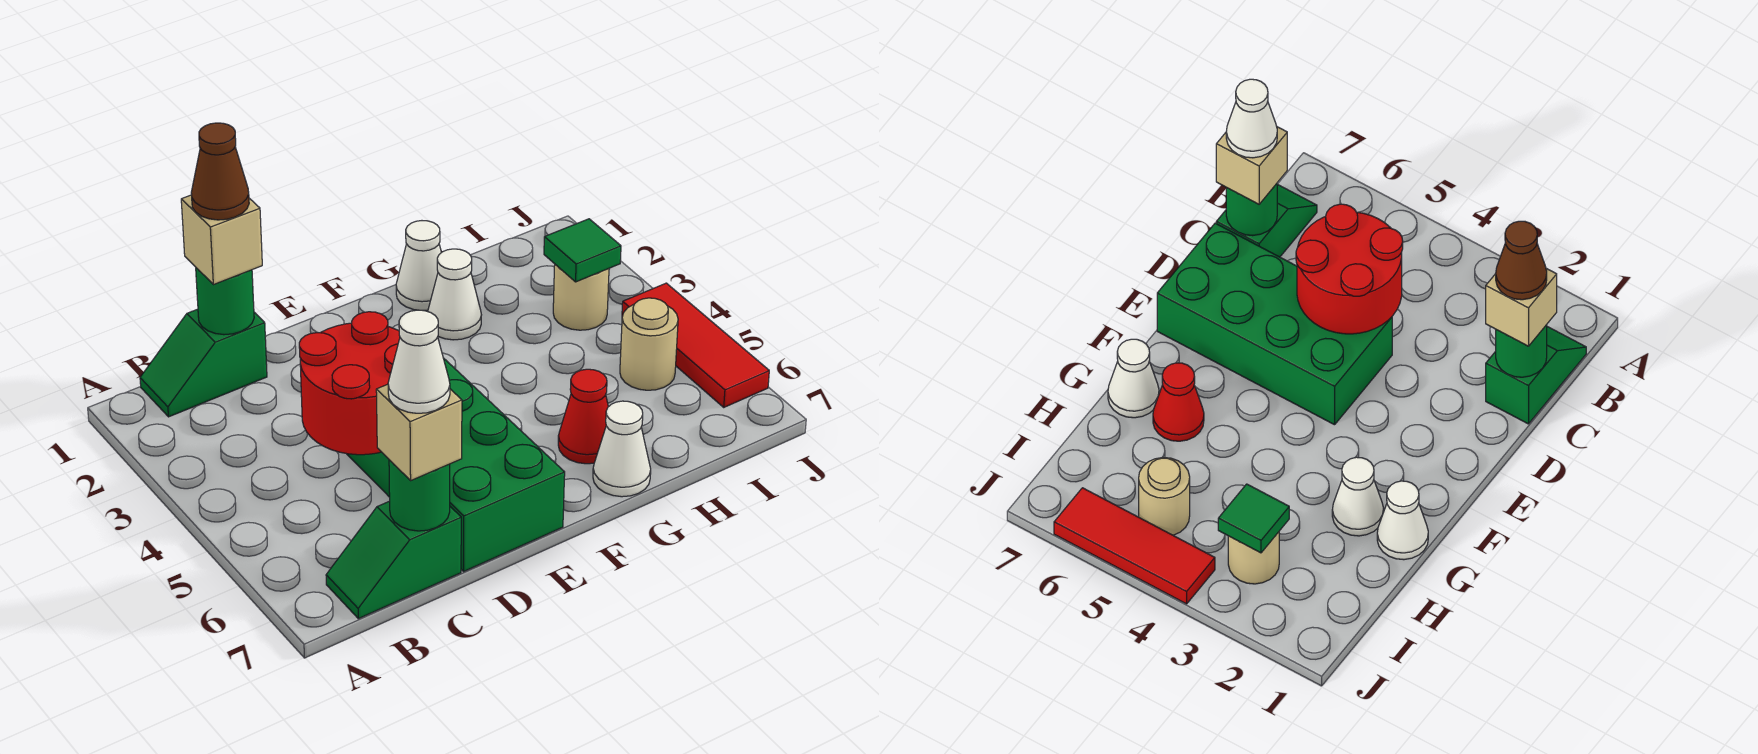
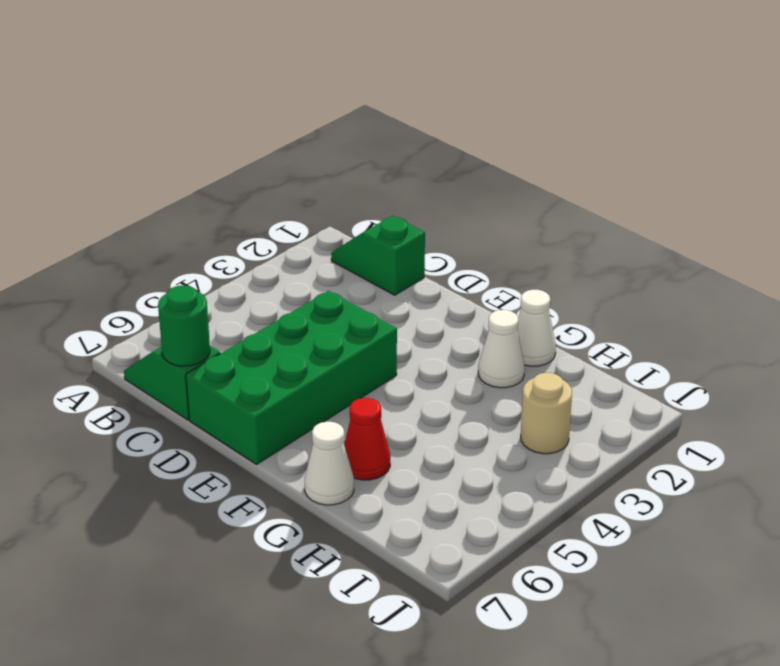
none -> tan 1x1 round brick [620,298,678,390]
none -> red 1x3 tile [622,283,769,407]
none -> green 1x1 round brick [196,268,254,335]

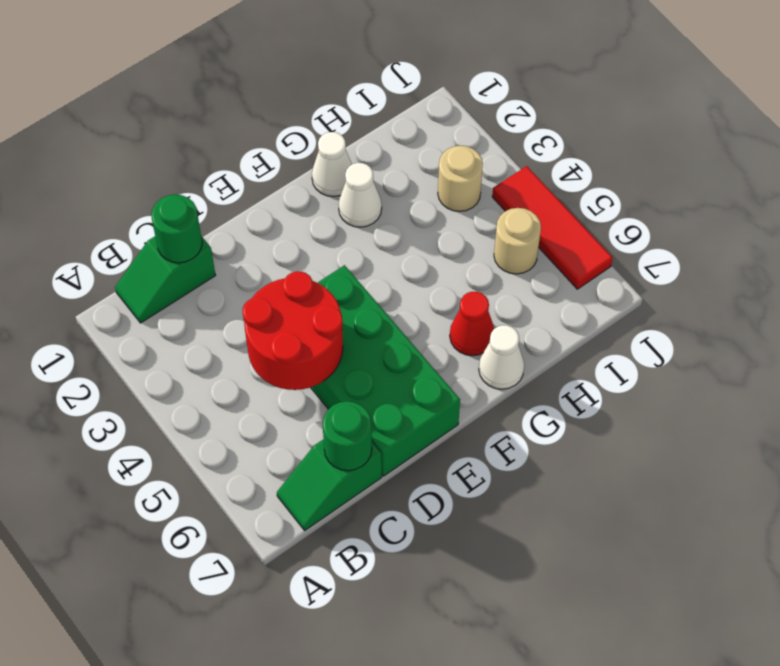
none -> green 1x1 tile [544,219,621,282]
none -> tan 1x1 brick [181,195,262,285]
none -> tan 1x1 brick [376,384,462,480]

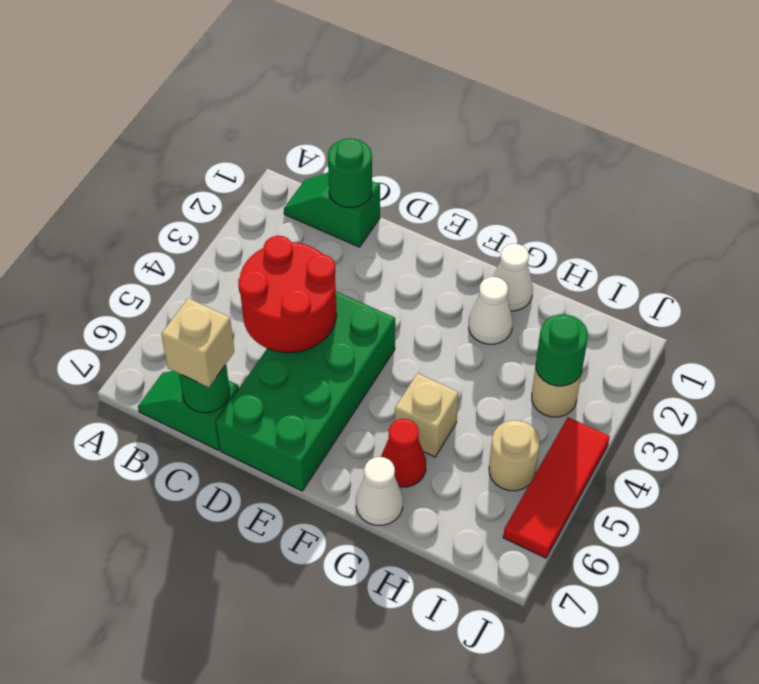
tan 1x1 brick [395,373,459,457] -> tan 1x1 brick moved to [181,195,262,285]
green 1x1 round brick [536,314,588,386] -> green 1x1 tile [544,219,621,282]
none -> brown 1x1 cone [191,123,249,220]
none -> white 1x1 cone [388,310,450,413]

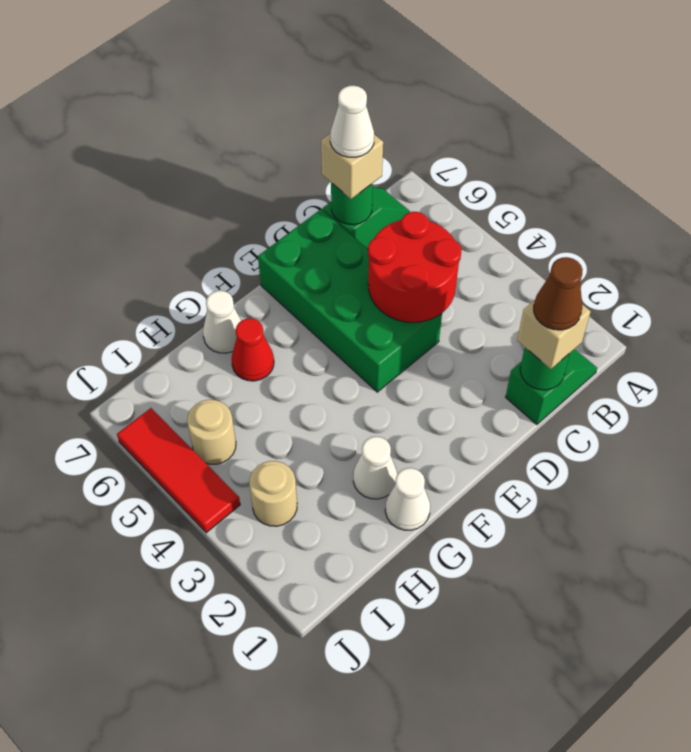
none -> green 1x1 tile [544,219,621,282]

